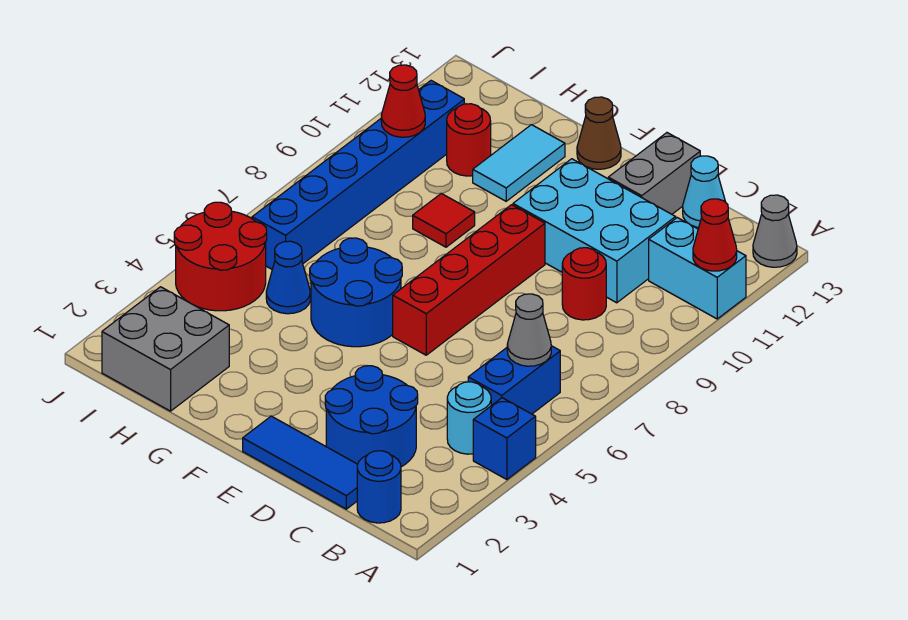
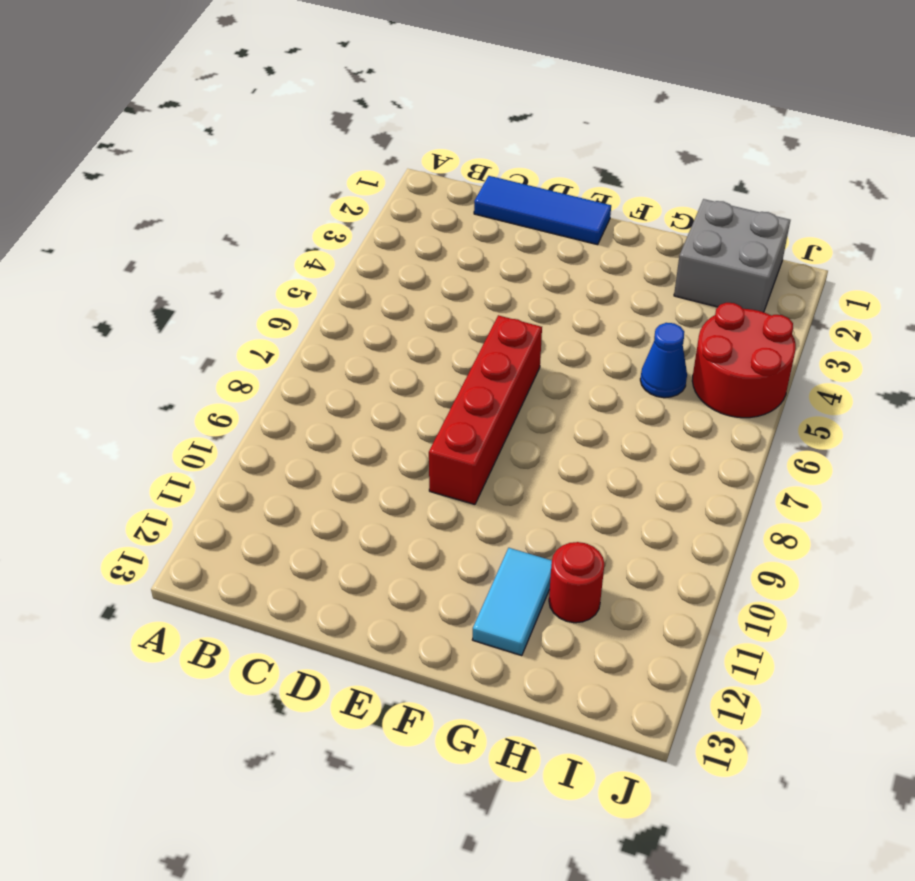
none -> blue 1x1 brick [473,398,536,480]
none -> cyan 1x2 brick [649,218,746,319]
none -> grey 1x1 cone [753,195,797,267]

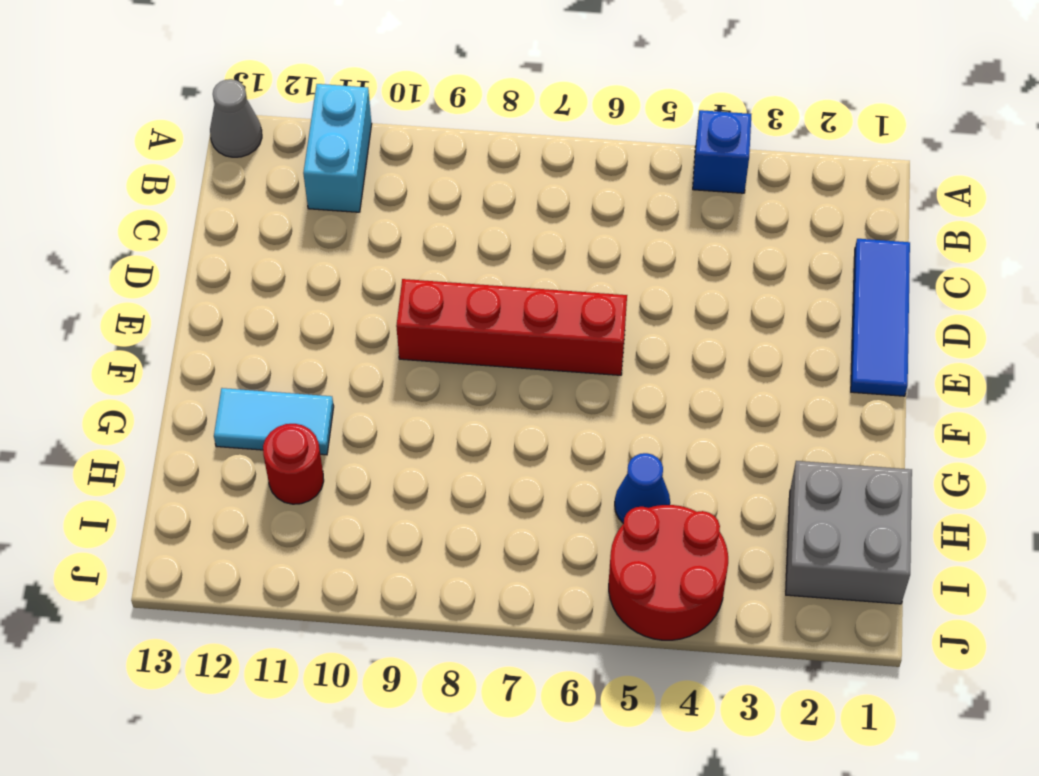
none -> blue 1x1 round brick [357,451,401,523]
none -> cyan 1x1 round brick [447,382,491,454]
none -> blue 1x2 brick [468,346,560,414]

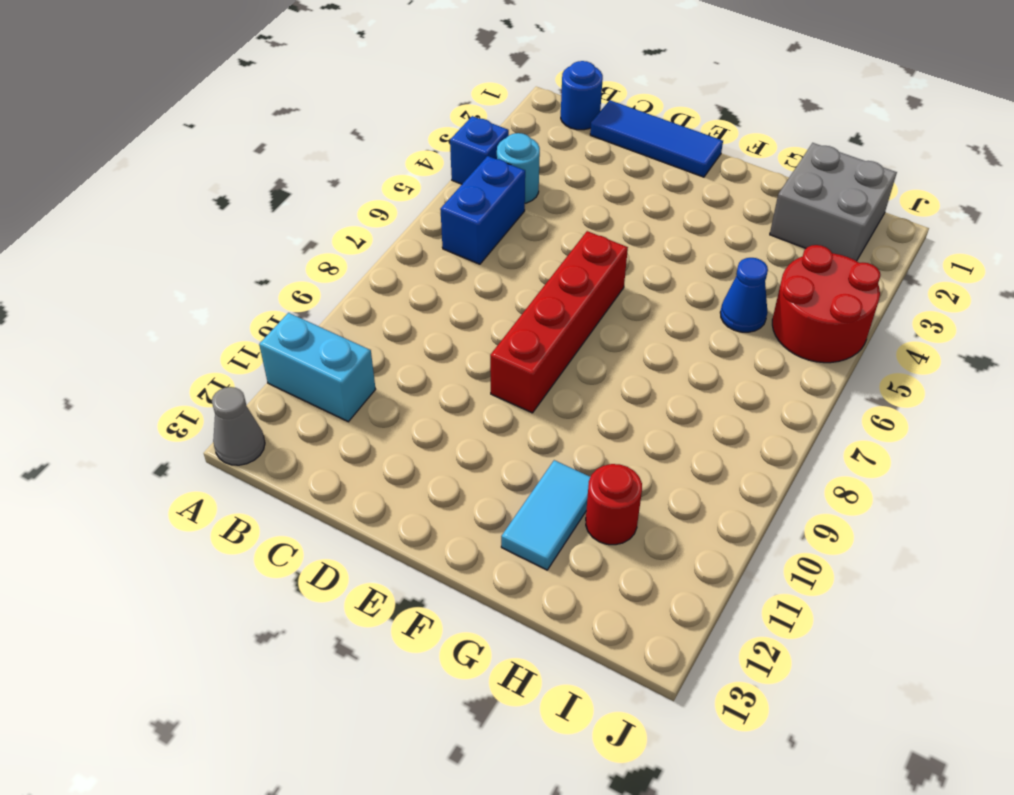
none -> blue 2x2 round brick [325,366,418,467]
none -> red 1x1 round brick [562,248,606,320]
none -> cyan 2x3 brick [513,159,676,303]

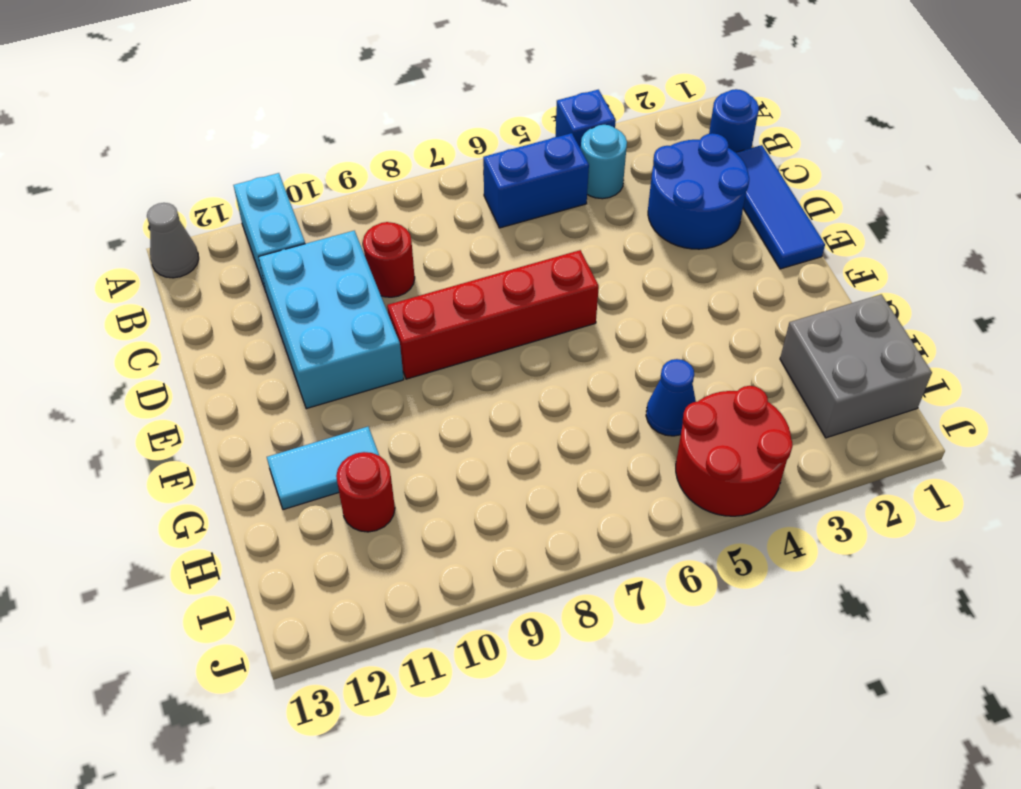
none -> cyan 1x1 cone [683,156,725,228]
none -> grey 1x2 brick [608,133,700,214]
none -> blue 2x2 round brick [310,238,402,347]

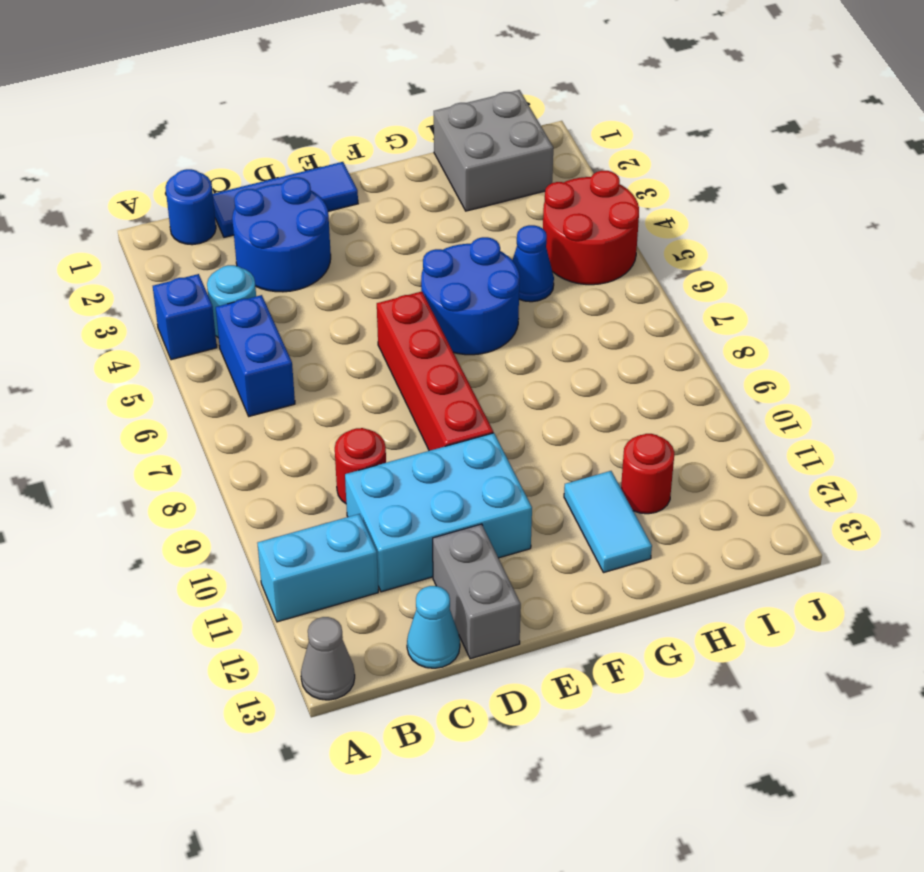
none -> brown 1x1 cone [577,97,621,169]
none -> red 1x1 tile [413,193,475,247]
none -> blue 1x6 brick [252,81,464,269]

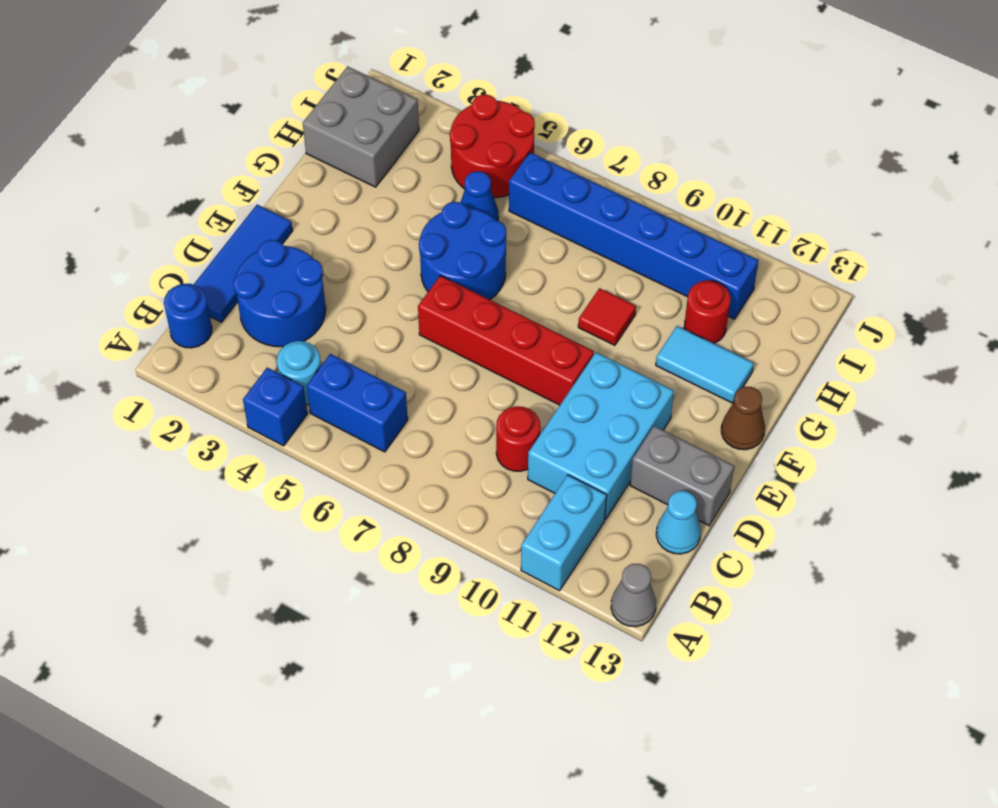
none -> red 1x1 cone [693,199,737,271]
none -> grey 1x1 cone [507,294,551,366]
none -> red 1x1 cone [381,65,425,137]

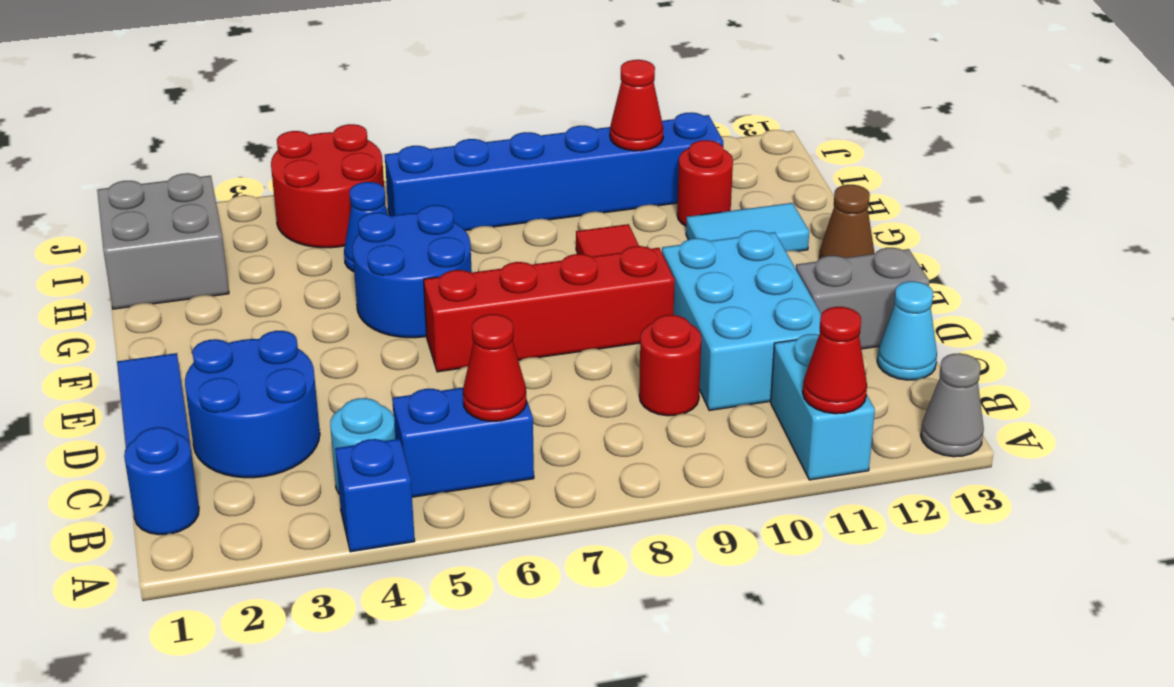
red 1x1 cone [463,314,527,421] -> grey 1x1 cone [507,294,551,366]

